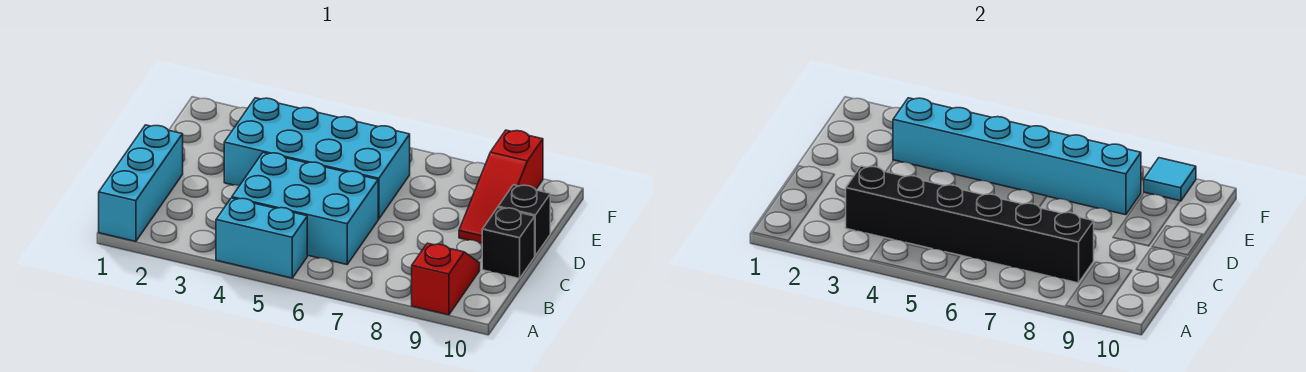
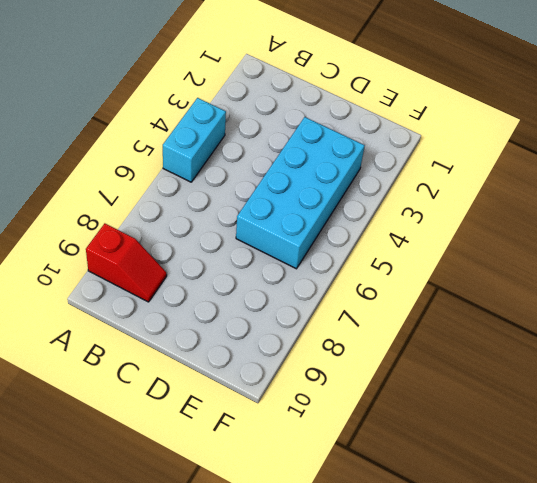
none -> cyan 1x3 brick [99,125,183,241]
none -> cyan 2x3 brick [232,153,378,264]

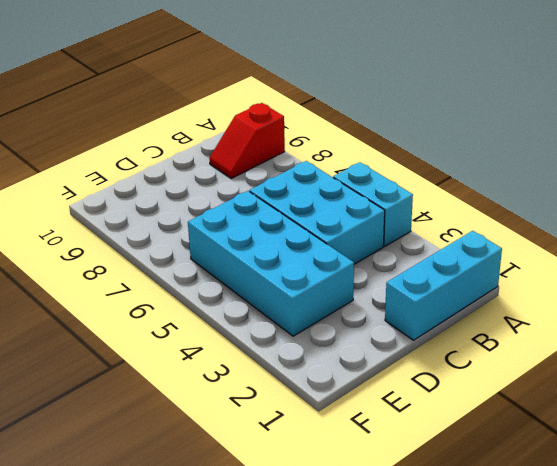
none -> black 1x1 brick [482,208,535,279]
none -> red 1x3 slope [459,130,543,243]

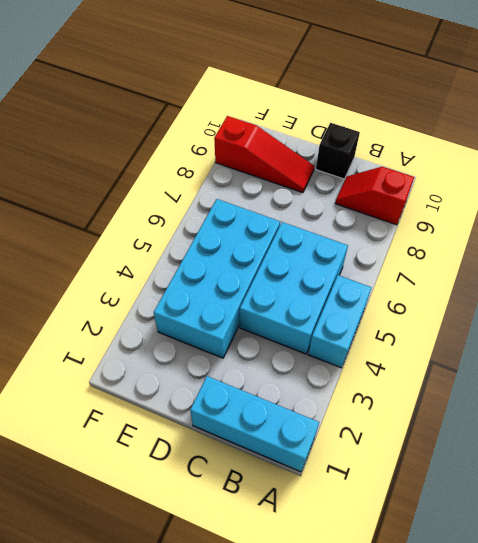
none -> black 1x1 brick [498,185,550,256]
none -> black 1x6 brick [846,166,1094,283]

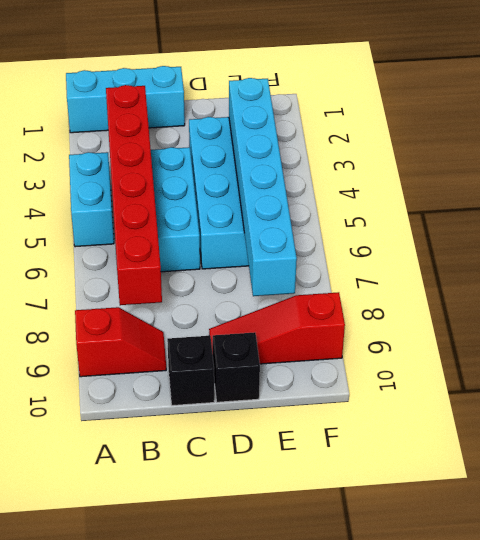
red 1x6 brick [106,85,162,305] -> black 1x6 brick [846,166,1094,283]
none -> cyan 1x1 tile [1144,158,1196,201]

